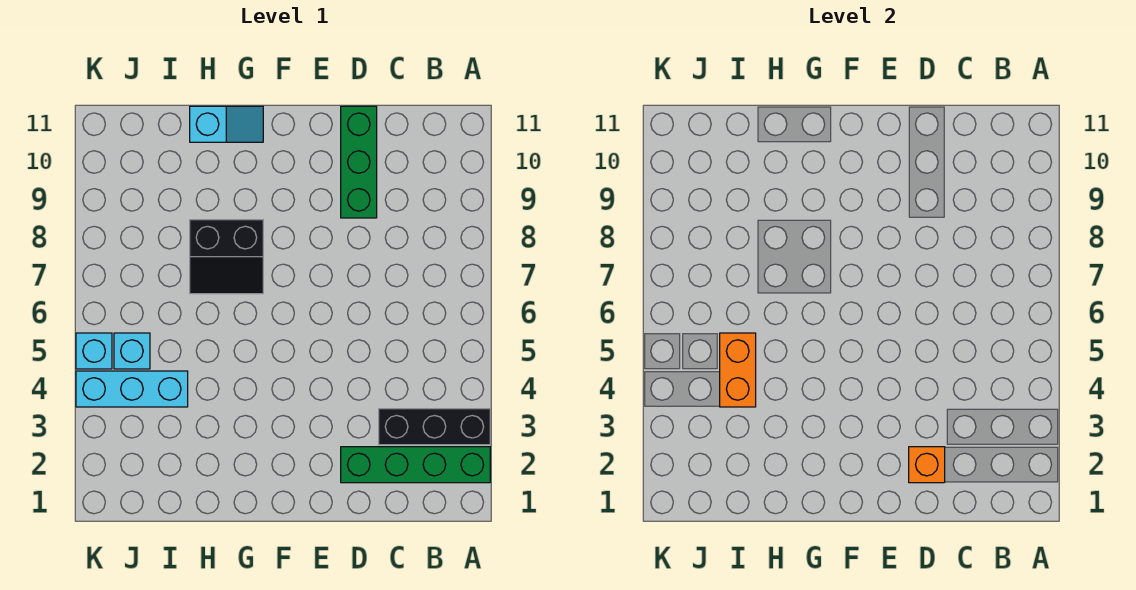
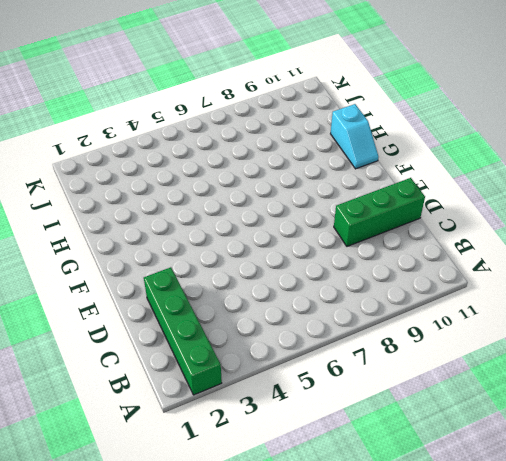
none -> black 1x3 brick [379,409,490,445]
none -> black 2x2 slope [190,220,263,294]

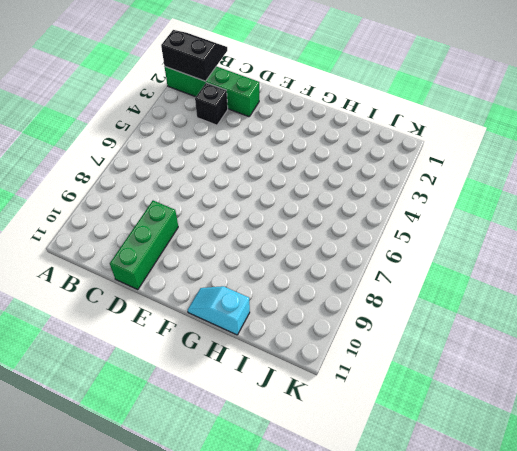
black 2x2 slope [161,30,227,81] -> black 2x2 slope moved to [190,220,263,294]
black 1x1 brick [195,83,228,125] -> black 1x3 brick [379,409,490,445]
none -> cyan 1x3 brick [76,371,188,407]
none -> cyan 1x1 brick [114,333,150,369]

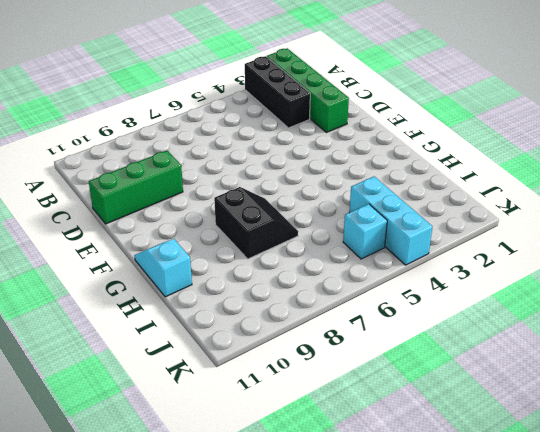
none -> cyan 1x1 brick [76,333,112,369]
none -> orange 1x1 brick [909,447,945,483]

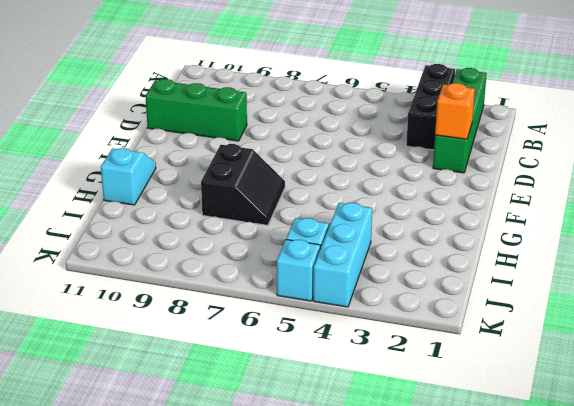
none -> orange 1x2 brick [720,333,756,407]

